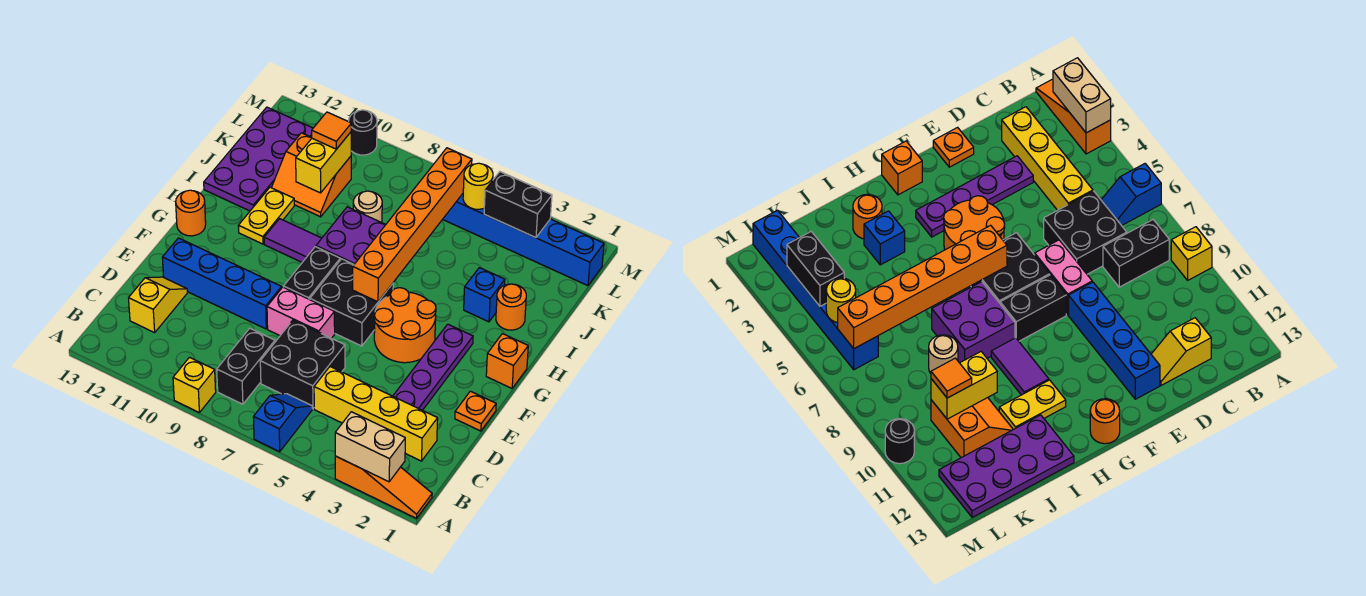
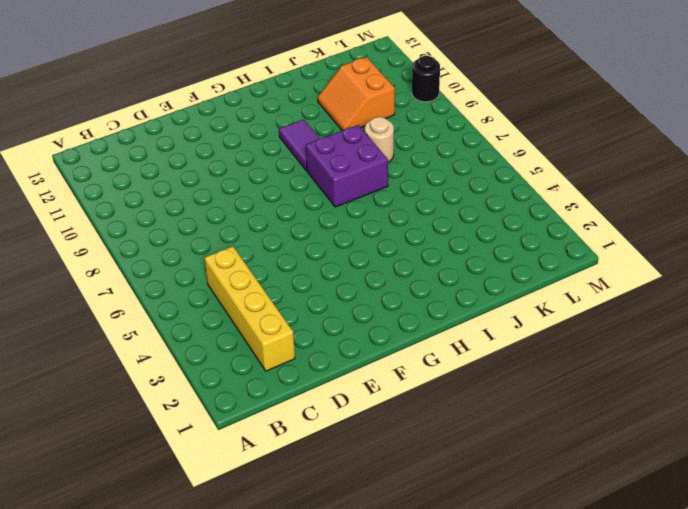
none -> orange 1x3 slope [335,456,432,518]
none -> blue 1x2 slope [253,394,312,452]
none -> yellow 1x1 brick [173,357,216,412]
none -> black 1x2 brick [217,328,275,404]

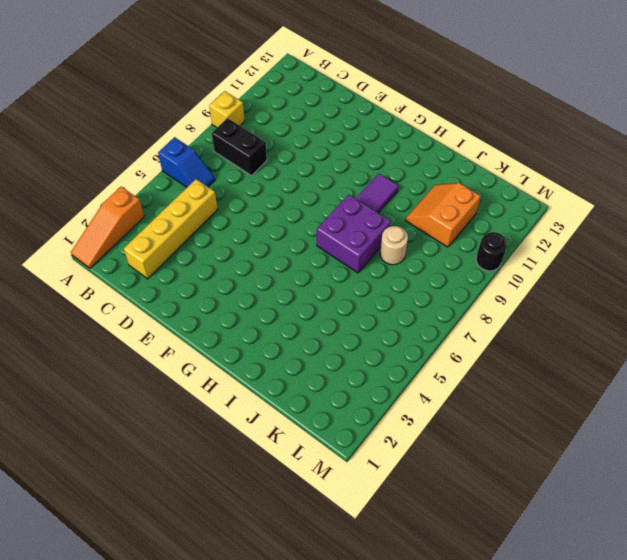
none -> black 2x2 brick [260,320,345,409]
none -> yellow 1x2 slope [129,277,187,333]
none -> purple 1x4 plate [393,324,473,410]
none -> orange 1x1 plate [455,391,496,431]

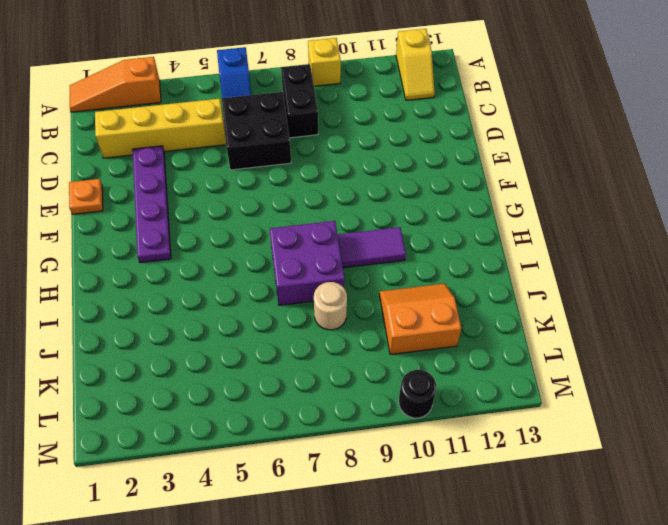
yellow 1x2 slope [396,29,434,100] -> yellow 1x2 slope moved to [129,277,187,333]
none -> pink 1x2 brick [267,287,335,338]
none -> blue 1x4 brick [162,238,281,329]
none -> orange 2x2 round brick [374,288,436,363]
none -> black 2x2 brick [310,259,393,346]

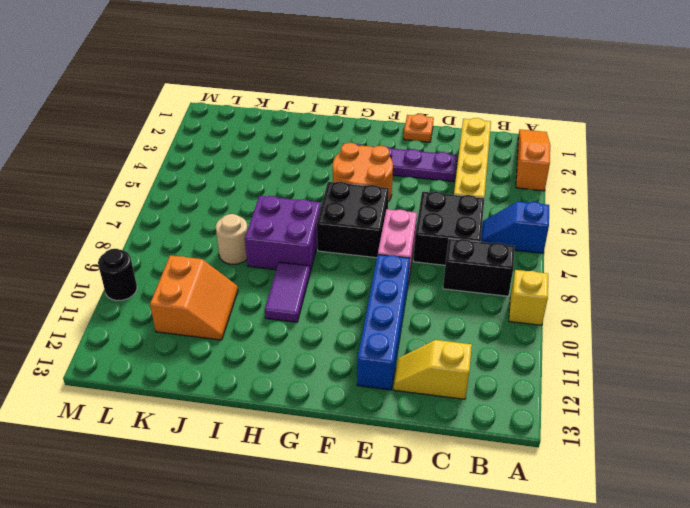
none -> black 1x2 brick [284,247,340,300]
none -> orange 1x1 brick [486,334,528,388]
none -> orange 1x1 round brick [176,190,206,236]
none -> yellow 1x2 plate [238,187,294,244]

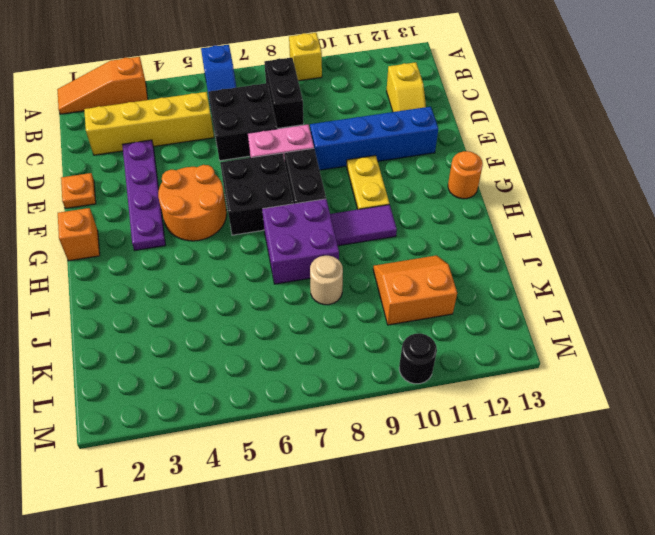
yellow 1x2 plate [347,155,389,209] -> yellow 1x2 plate moved to [238,187,294,244]
none -> orange 1x1 round brick [496,284,526,330]
none -> blue 1x1 brick [464,268,505,322]
none -> purple 2x4 plate [204,107,313,211]
none -> blue 1x6 brick [443,194,604,286]

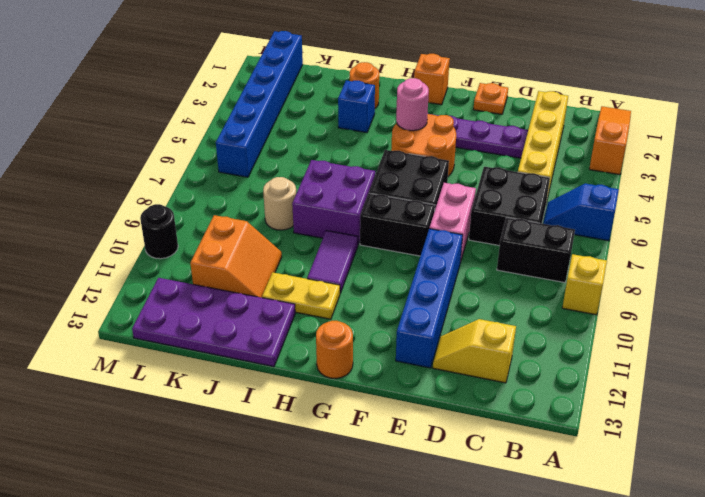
pink 1x1 round brick [396,78,429,131] -> none
none -> tan 1x2 brick [335,412,405,482]
none -> orange 1x6 brick [353,148,472,302]
none -> yellow 1x2 brick [296,132,351,193]
none -> black 1x2 brick [484,172,552,238]

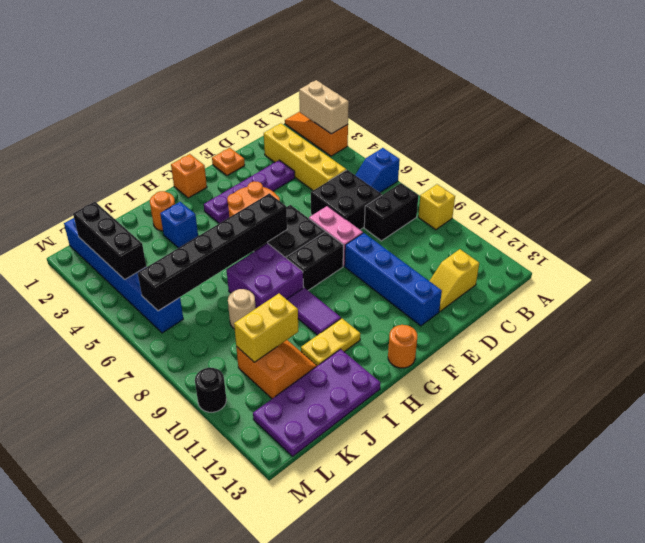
black 1x6 brick [138,193,287,311] -> orange 1x6 brick [353,148,472,302]
black 1x3 brick [73,202,146,280] -> black 1x2 brick [484,172,552,238]
none -> yellow 1x1 round brick [463,163,493,209]
none -> orange 1x1 tile [312,112,351,149]

